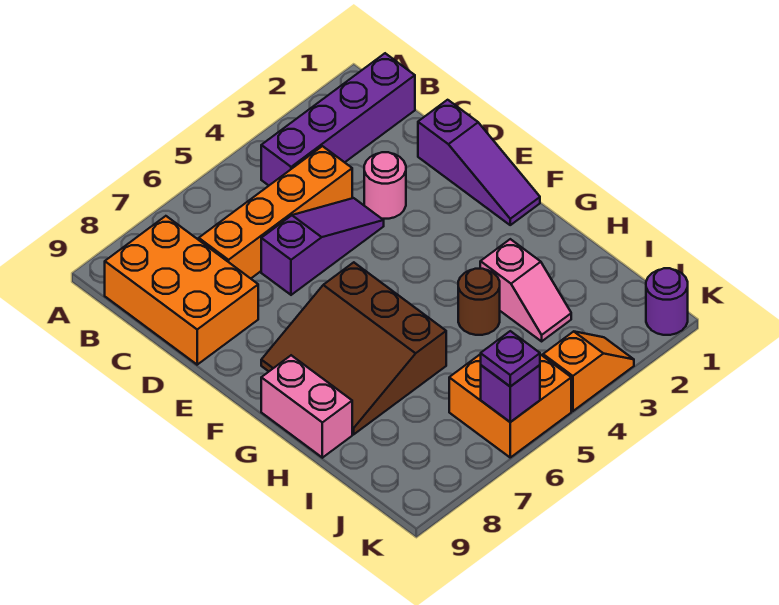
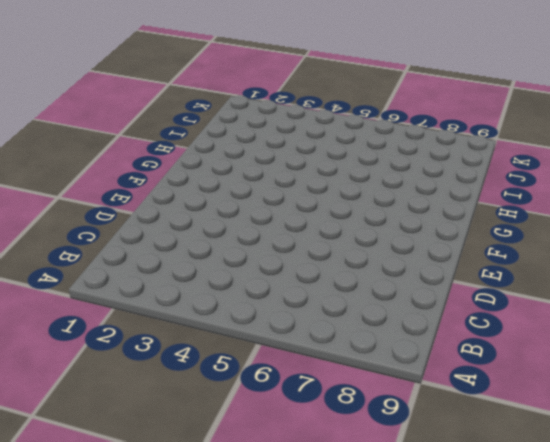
none -> purple 1x4 brick [261,53,415,185]
none -> orange 2x3 brick [105,216,258,365]
none -> orange 1x4 brick [199,146,352,278]

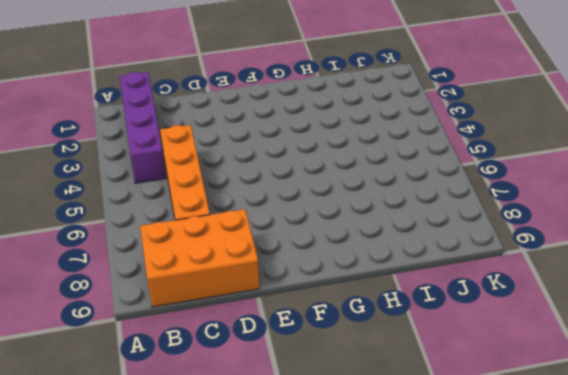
none -> purple 1x3 slope [418,100,540,225]
none -> pink 1x1 round brick [364,152,406,219]
none -> purple 1x3 slope [261,198,384,295]

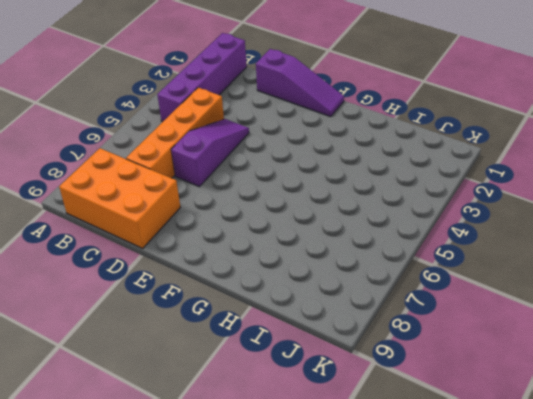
none -> pink 1x1 round brick [364,152,406,219]
none -> brown 3x3 slope [261,262,446,434]
none -> pink 1x2 brick [261,355,352,458]

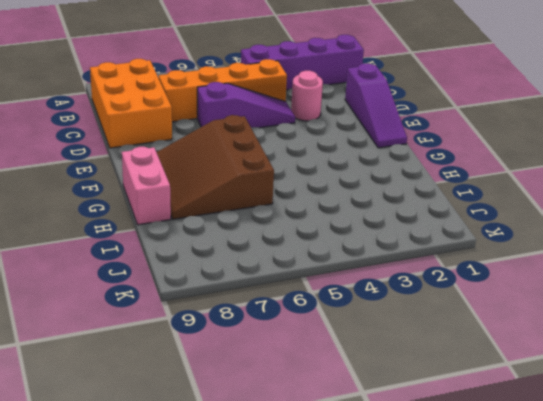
none -> pink 1x2 slope [480,239,571,341]
none -> brown 1x1 round brick [458,269,500,335]
none -> orange 2x2 brick [449,354,571,457]

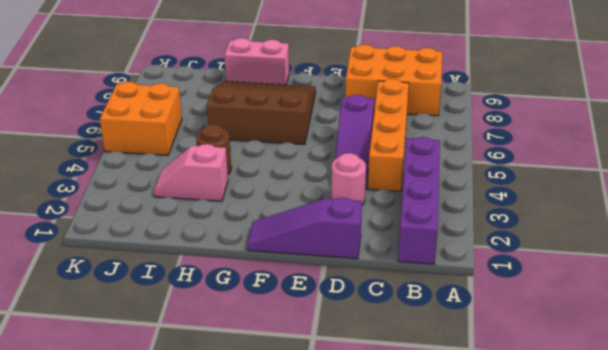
none -> purple 1x1 round brick [646,268,688,335]
none -> orange 1x2 slope [543,331,634,411]
none -> purple 1x1 brick [481,365,540,422]

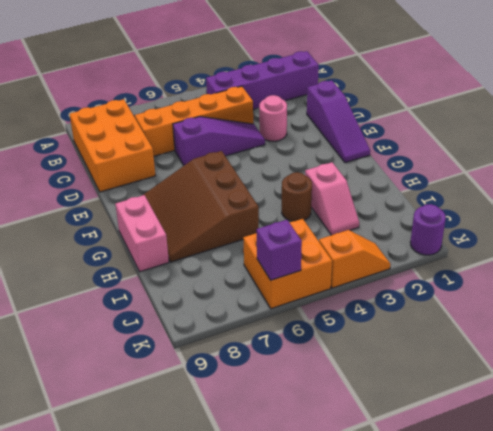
none -> purple 1x1 plate [481,331,540,387]

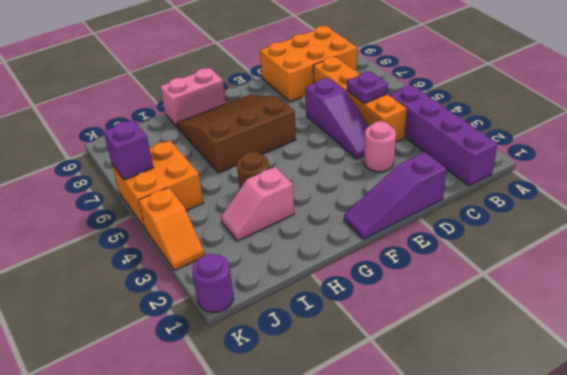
purple 1x1 plate [347,72,388,103] -> purple 1x1 plate moved to [481,331,540,387]

